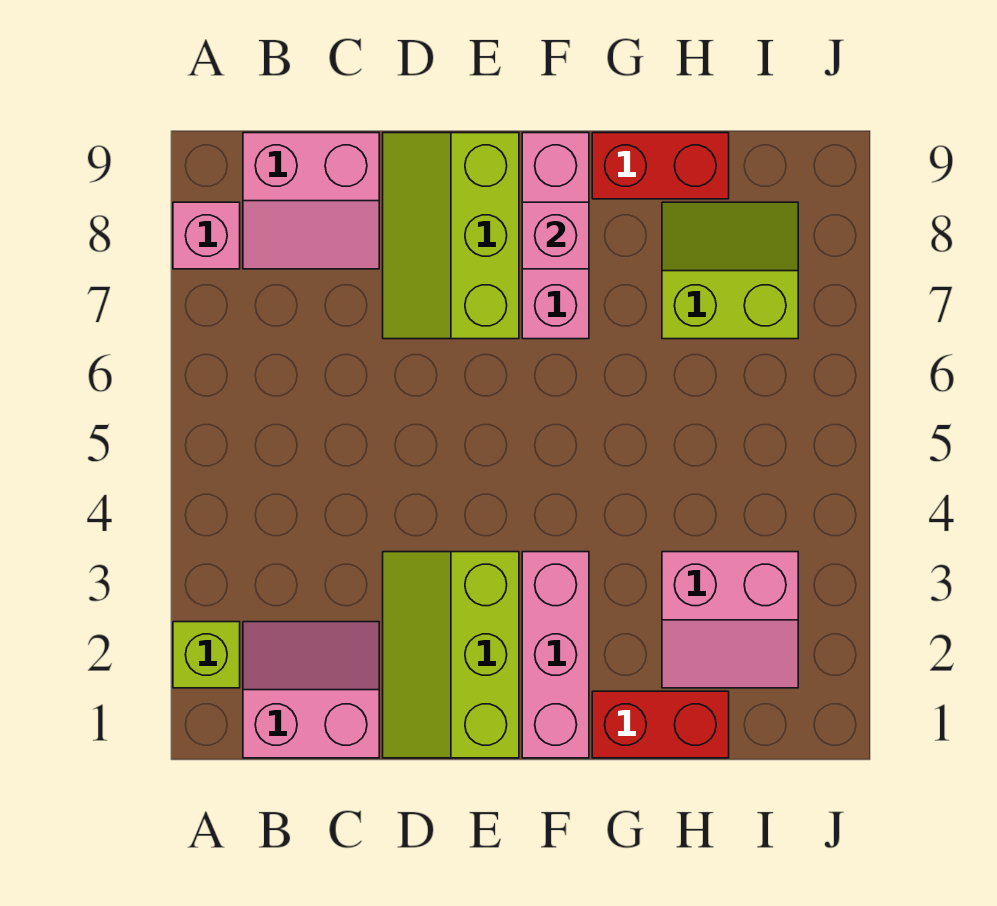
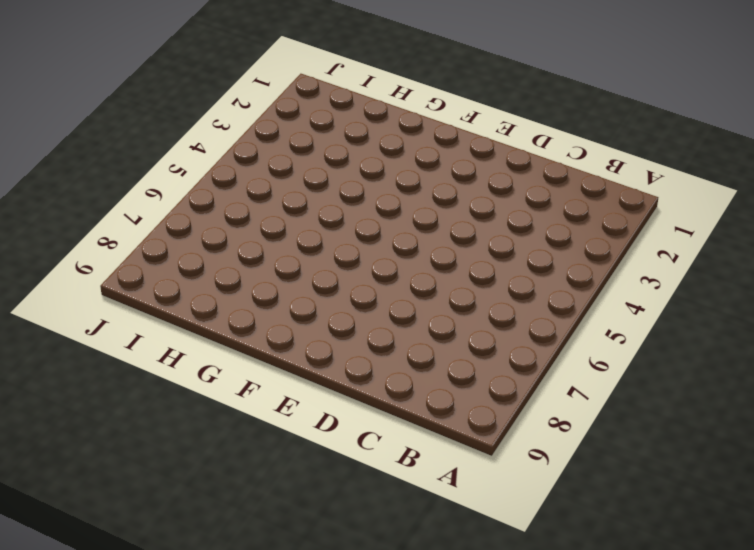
none -> lime 1x1 brick [173,622,240,688]
none -> pink 1x1 brick [173,202,240,269]
none -> pink 2x2 slope [243,622,379,758]

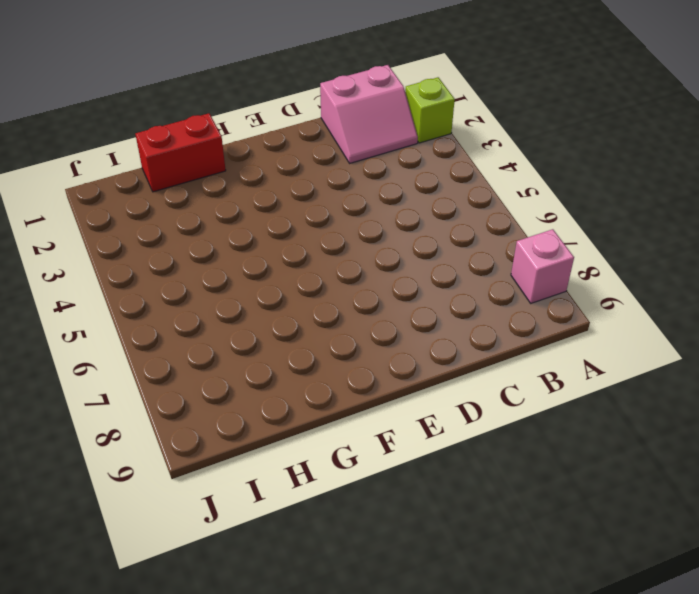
none -> pink 2x2 slope [243,133,379,269]
none -> lime 2x3 slope [383,552,519,758]
none -> lime 2x3 slope [383,133,519,339]

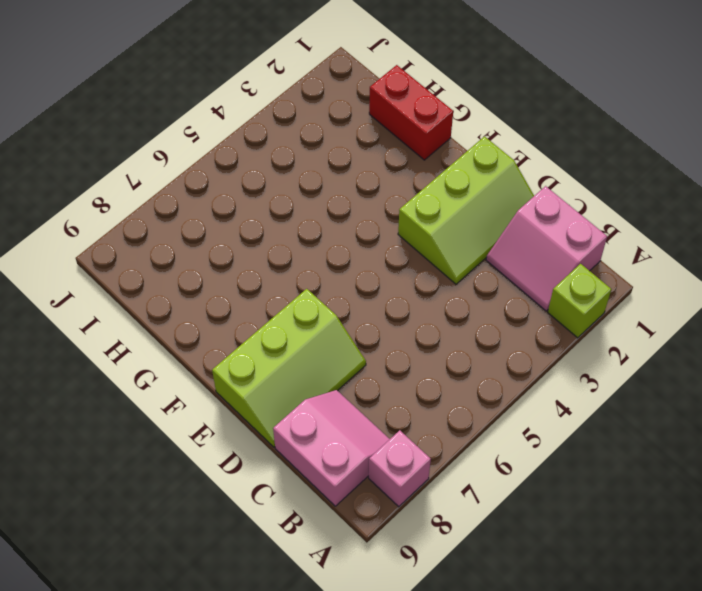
none -> pink 1x3 brick [522,552,589,758]
none -> pink 1x3 brick [522,133,589,339]
none -> red 1x2 brick [592,133,729,199]

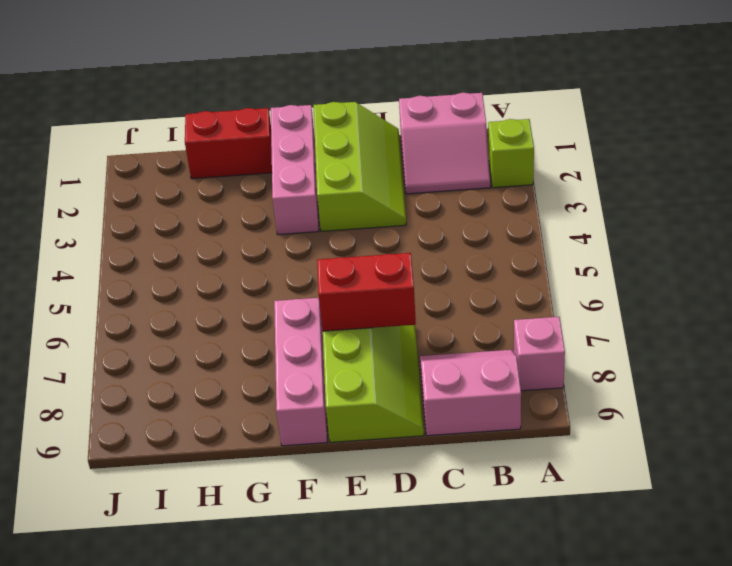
red 1x2 brick [317,253,416,331] -> red 1x2 brick moved to [592,133,729,199]
none -> pink 2x2 slope [662,552,798,688]
none -> lime 2x2 slope [662,202,798,339]
none -> pink 1x1 brick [522,202,589,269]

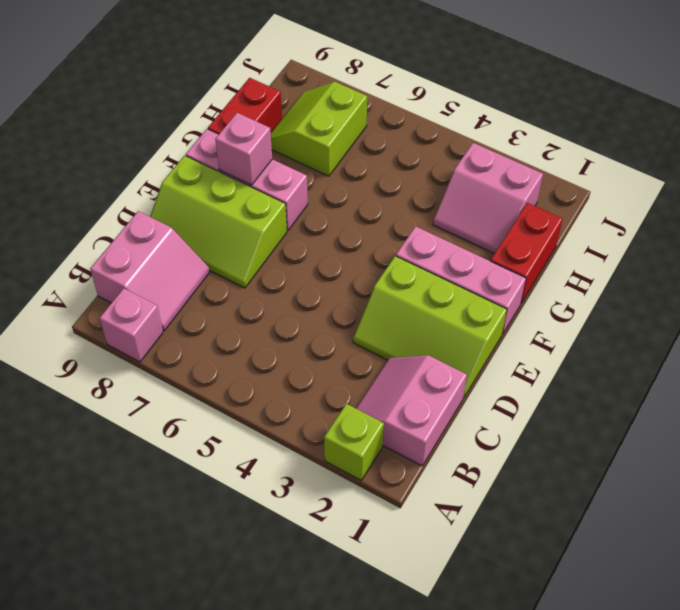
pink 2x2 slope [433,143,543,254] -> pink 2x2 slope turned to [662,552,798,688]

